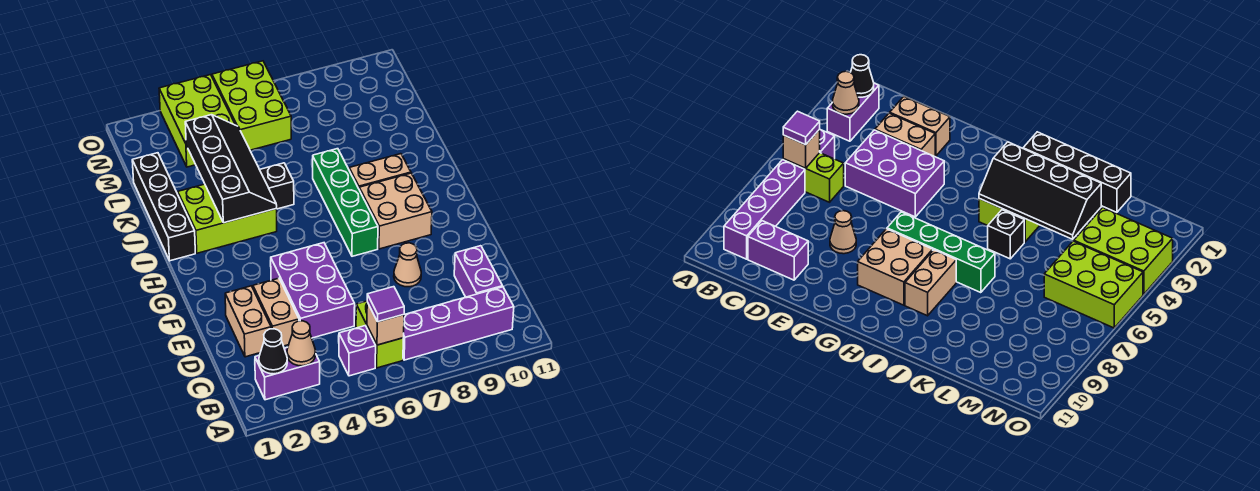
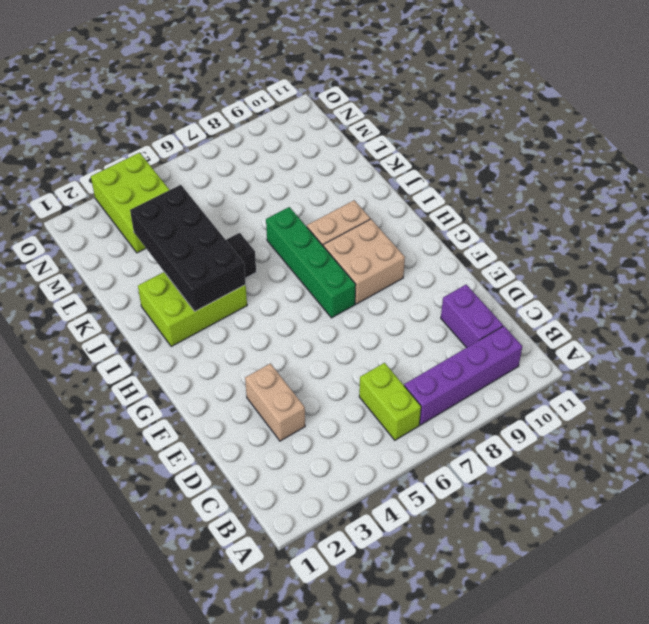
black 2x4 brick [130,185,246,311] -> black 2x4 slope [185,115,277,223]
none -> purple 1x2 brick [255,348,320,400]
none -> purple 1x1 brick [339,326,376,376]
none -> tan 1x2 brick [225,286,271,357]

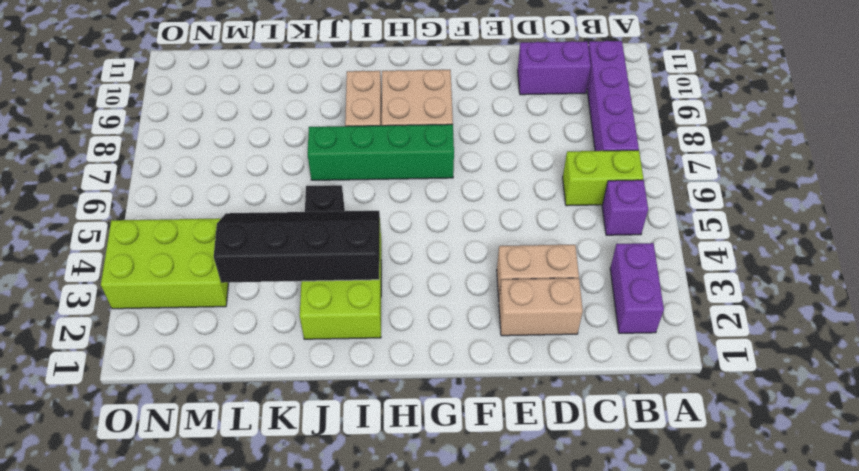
none -> purple 2x3 brick [271,243,355,338]
none -> tan 1x1 cone [394,243,421,287]
none -> black 1x4 brick [132,153,195,261]

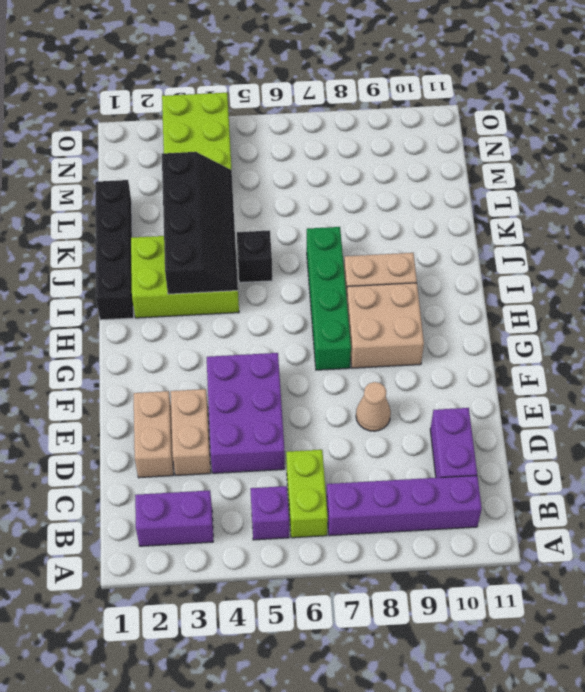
none -> lime 2x3 brick [212,61,291,150]
none -> black 1x1 cone [259,329,287,374]
none -> tan 1x1 cone [287,321,316,366]

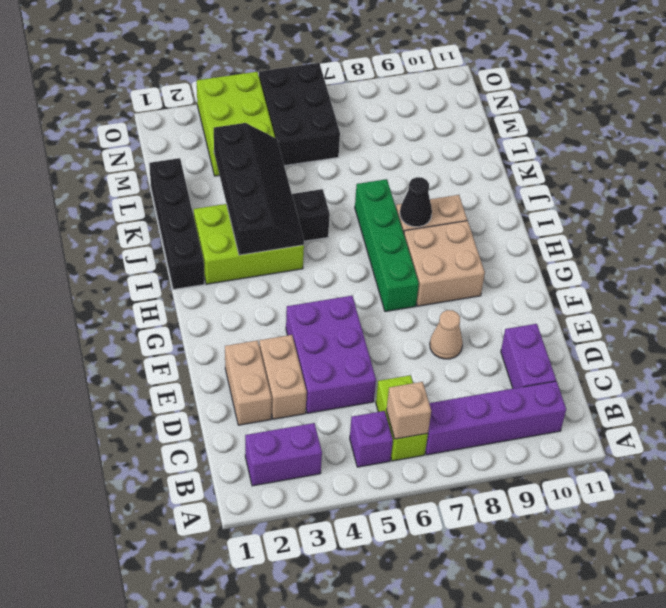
black 1x1 cone [400,177,432,227] -> black 1x1 cone moved to [259,329,287,374]
black 2x3 brick [259,63,340,166] -> lime 2x3 brick [212,61,291,150]
none -> tan 1x1 cone [287,321,316,366]
none -> purple 1x1 tile [367,287,404,322]

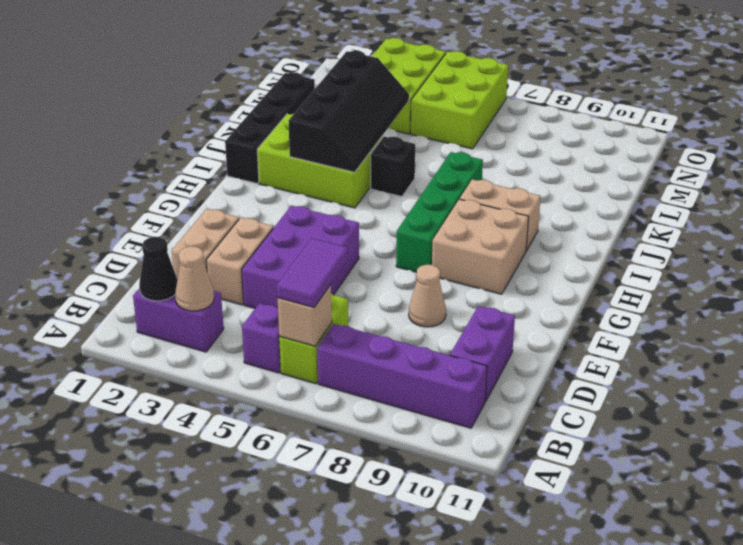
purple 1x2 tile [277,238,348,307] -> purple 1x1 tile [367,287,404,322]

